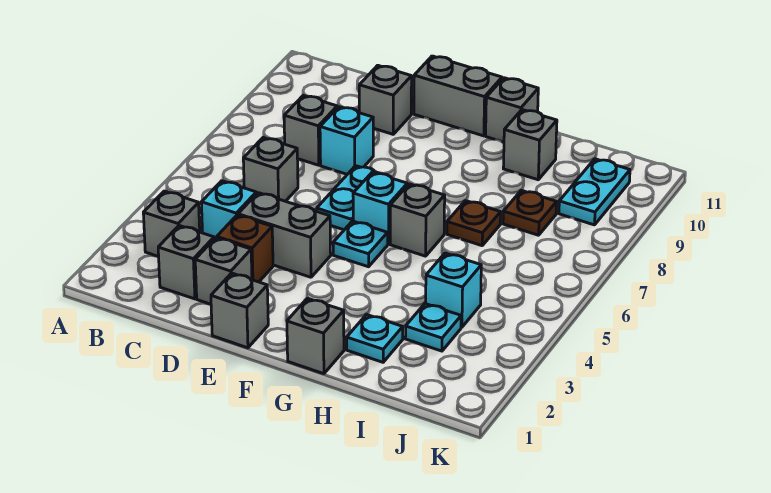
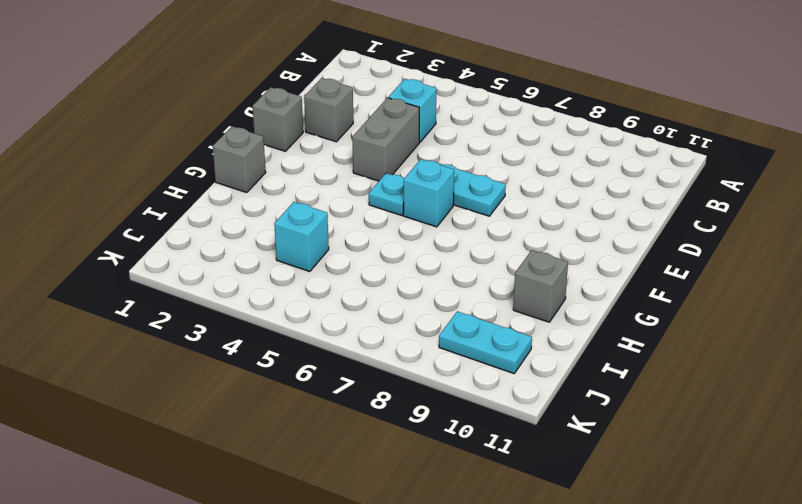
none -> grey 1x1 brick [143,191,200,257]
none -> grey 1x1 brick [158,226,214,299]
none -> grey 1x1 brick [243,137,298,201]

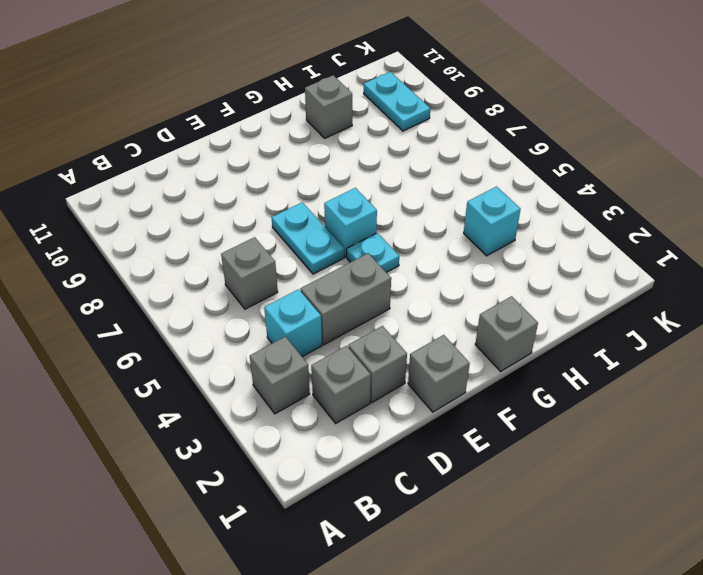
none -> grey 1x1 brick [284,95,337,165]
none -> brown 1x1 brick [217,215,273,282]
none -> cyan 1x1 brick [320,107,373,174]

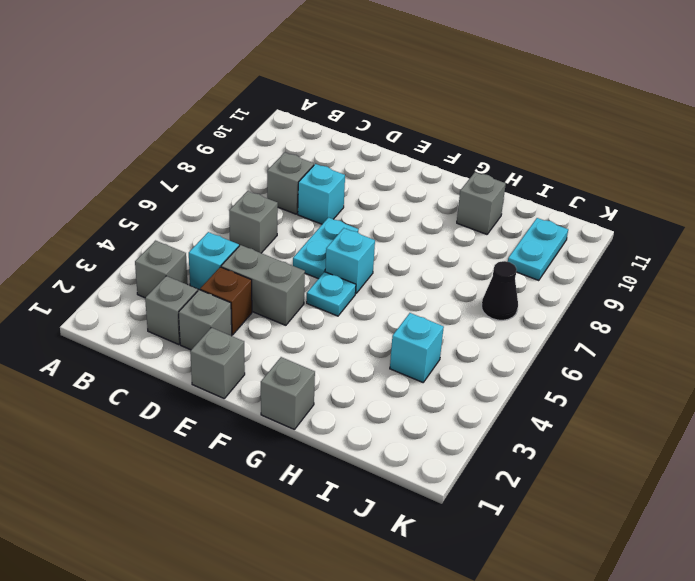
black 1x1 cone [482,261,518,320] -> none
none -> grey 1x1 brick [359,65,412,134]
none -> grey 1x2 brick [414,56,502,136]
none -> grey 1x1 brick [390,184,445,256]

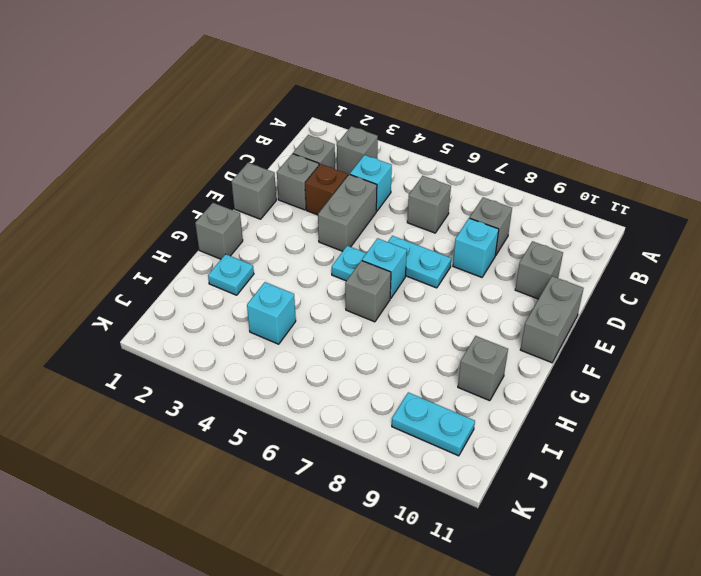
none -> grey 1x1 brick [486,78,538,142]
none -> brown 1x1 plate [447,201,501,246]
none -> cyan 1x1 plate [405,304,461,351]

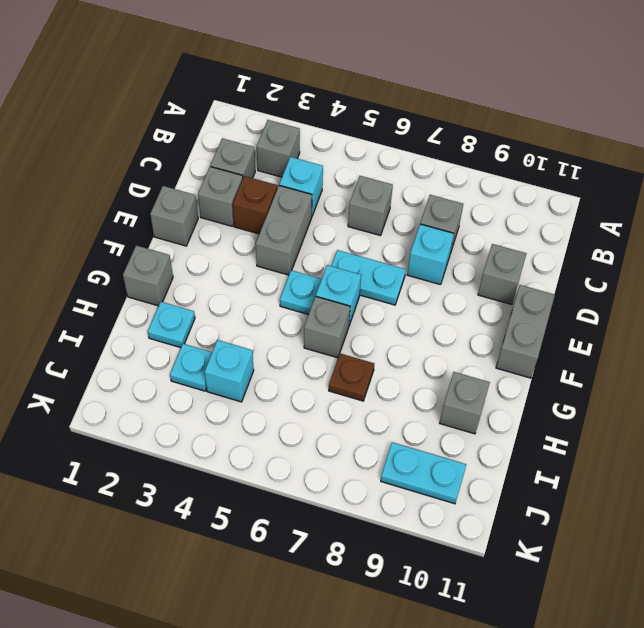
none -> grey 1x1 brick [486,78,538,142]
none -> brown 1x1 plate [503,190,557,235]

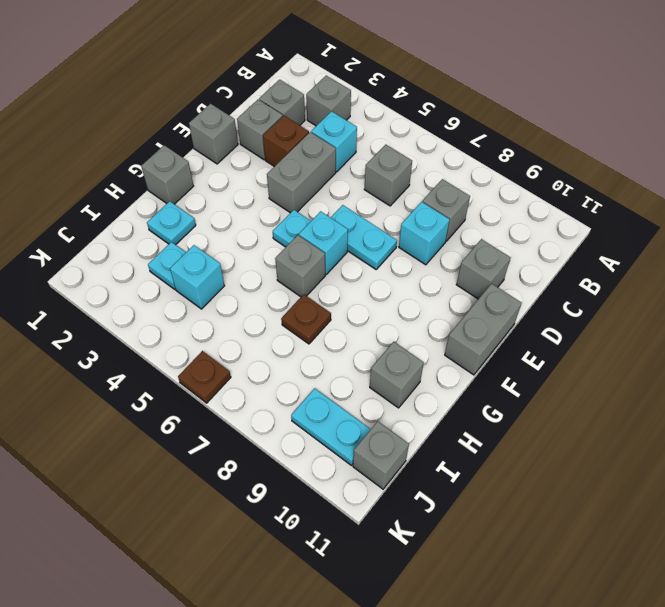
grey 1x1 brick [353,421,409,489] -> grey 1x1 brick moved to [486,78,538,142]
brown 1x1 plate [178,351,231,403] -> brown 1x1 plate moved to [503,190,557,235]

